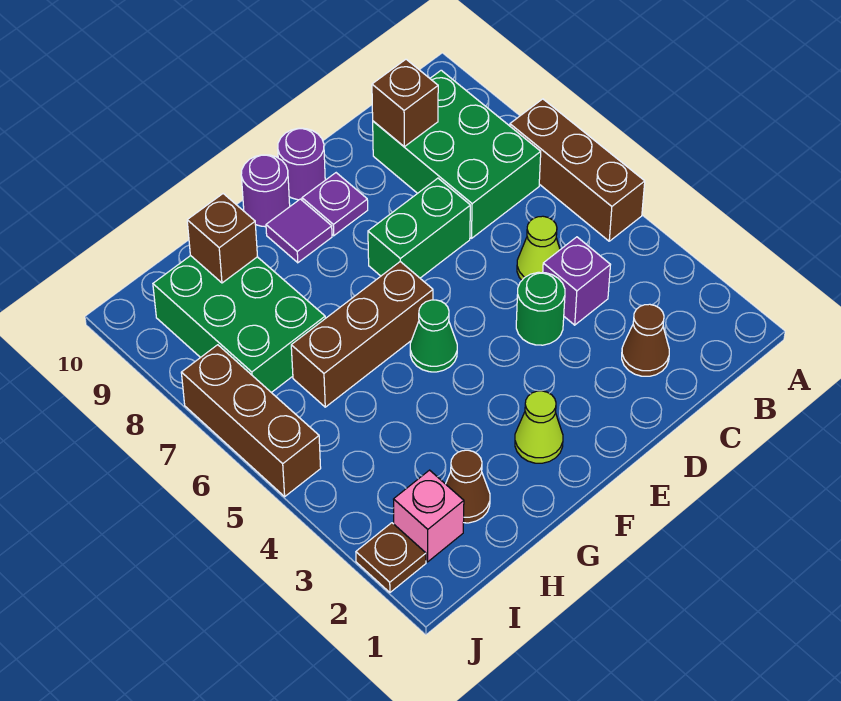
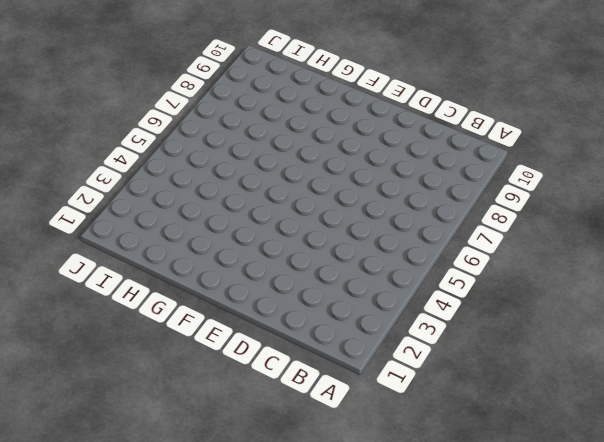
none -> brown 1x3 brick [510,99,645,241]
none -> green 2x3 brick [373,70,541,238]
none -> brown 1x1 cone [622,304,669,376]

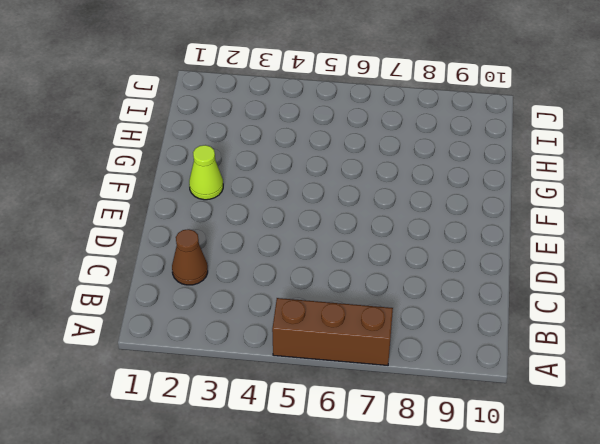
none -> green 2x3 brick [373,70,541,238]
none -> purple 1x1 brick [543,237,610,325]
none -> lime 1x1 cone [517,216,560,280]

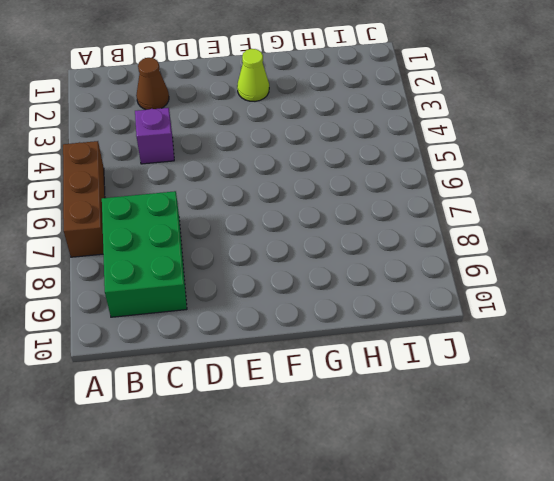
none -> lime 1x1 cone [517,216,560,280]
none -> green 1x1 round brick [516,272,565,345]
none -> green 1x2 brick [368,178,470,278]

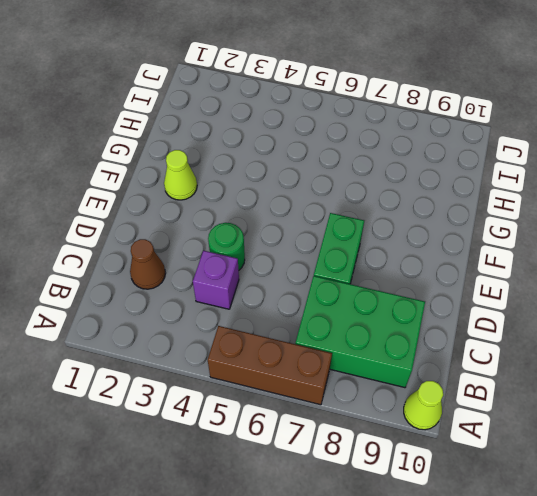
lime 1x1 cone [404,381,443,430] -> lime 1x1 cone moved to [517,216,560,280]
none -> purple 1x1 plate [302,173,368,236]
none -> purple 1x1 round brick [278,128,325,200]
none -> green 1x1 cone [410,300,457,372]

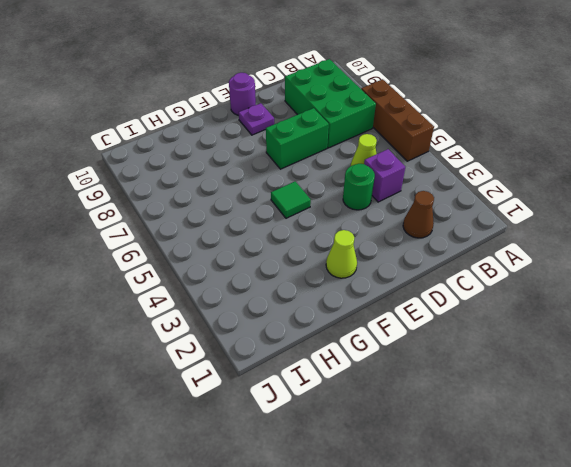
green 1x1 tile [271,181,311,218] -> green 1x1 cone [410,300,457,372]
none -> brown 1x3 brick [291,262,433,407]
none -> purple 1x1 tile [266,199,332,263]
none -> purple 1x1 round brick [241,155,290,227]

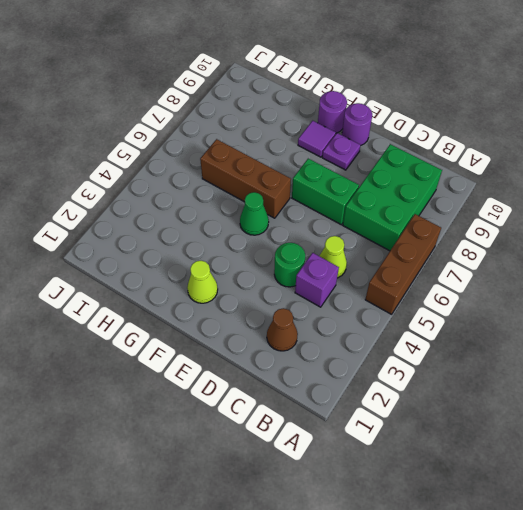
none -> brown 1x1 cone [446,450,490,523]
none -> green 2x3 brick [153,256,325,393]
none -> pink 1x1 brick [394,470,464,562]

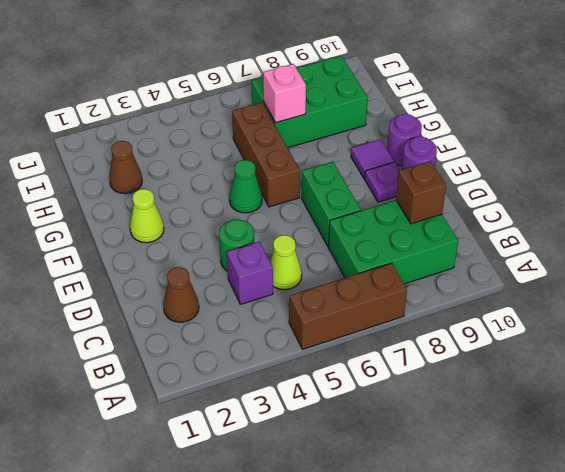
pink 1x1 brick [263,64,306,123] -> pink 1x1 brick moved to [394,470,464,562]
none -> brown 1x1 plate [356,523,426,592]
none -> brown 1x3 brick [181,345,321,496]
none -> brown 1x1 brick [187,194,257,283]

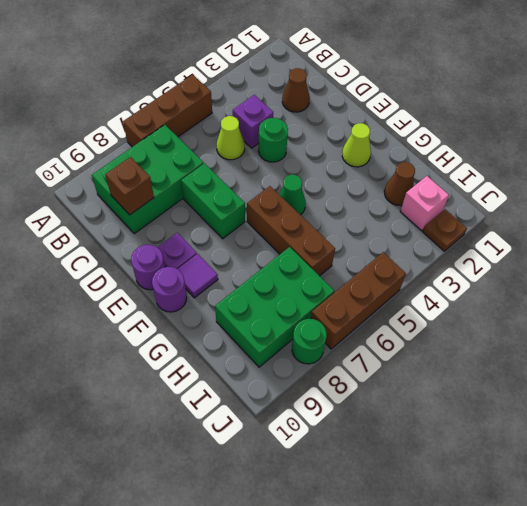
green 1x1 round brick [292,319,327,364] -> none
none -> brown 1x1 brick [187,194,257,283]

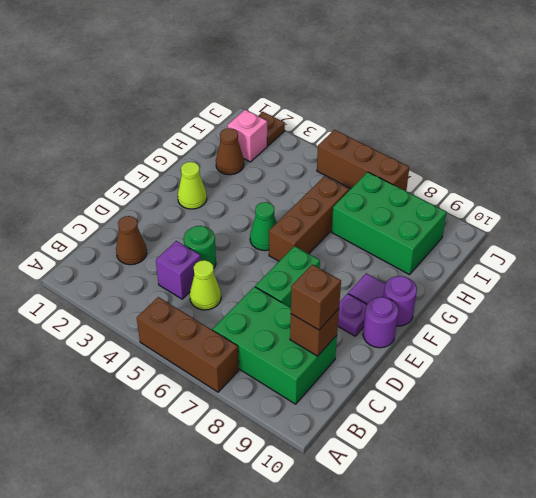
brown 1x1 brick [291,264,341,330] -> brown 1x1 brick moved to [187,194,257,283]

